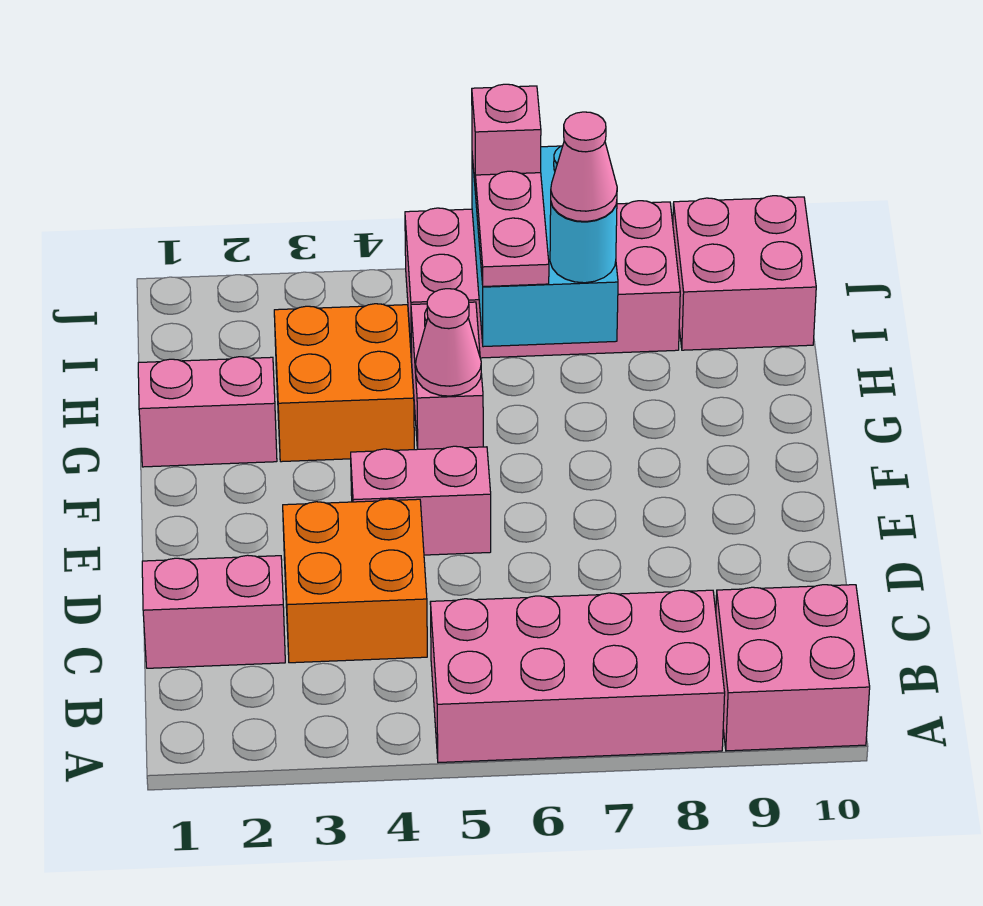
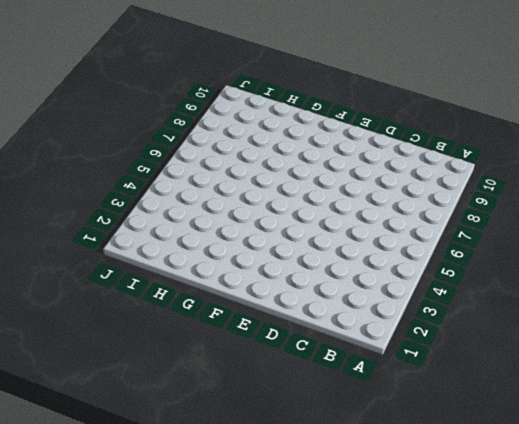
none -> pink 2x4 brick [430,590,725,763]
none -> pink 2x2 brick [716,585,870,751]
none -> pink 1x2 brick [142,555,285,668]

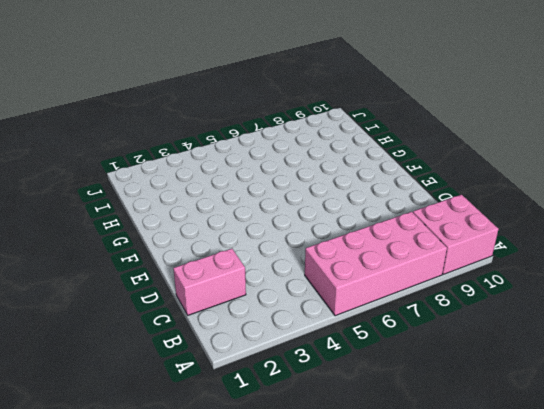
none -> orange 2x2 brick [283,499,427,663]
none -> pink 1x2 brick [351,446,491,555]
none -> pink 1x2 brick [138,357,277,467]

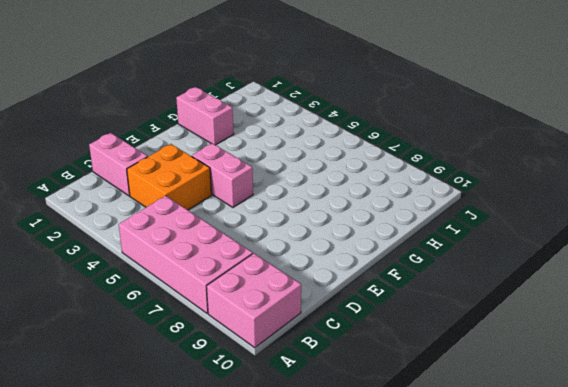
none -> orange 2x2 brick [274,304,414,462]
none -> pink 1x2 brick [411,302,483,449]
none -> pink 2x4 brick [405,201,680,359]

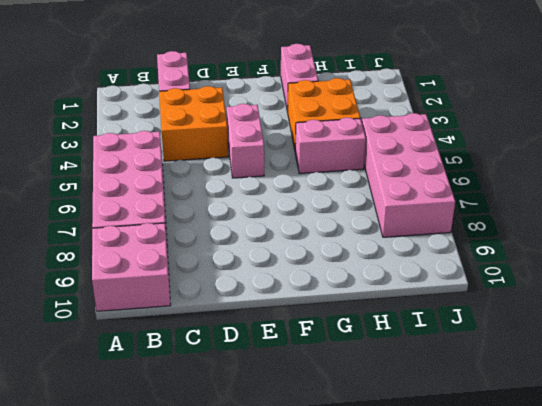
none -> pink 2x2 brick [673,196,816,350]
none -> pink 1x1 cone [416,289,481,396]
none -> cyan 2x3 brick [472,146,618,347]

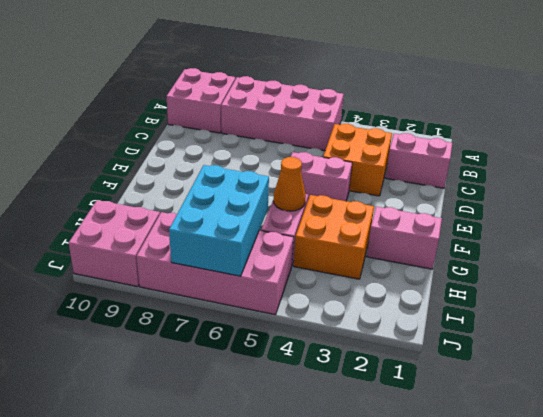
orange 1x1 cone [273,157,306,211] -> pink 1x1 cone [416,289,481,396]
none -> pink 1x2 plate [475,171,549,287]
none -> cyan 1x1 round brick [550,202,617,283]
none -> pink 1x1 brick [472,84,541,192]

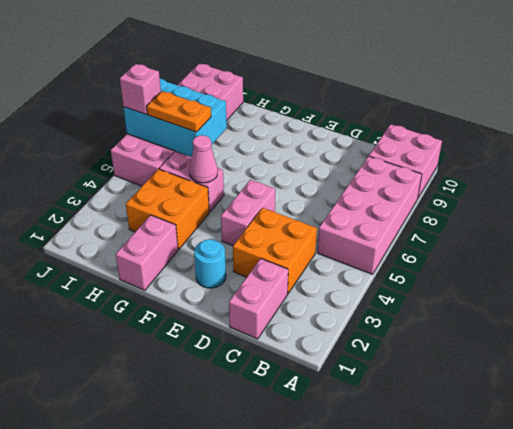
cyan 1x1 round brick [194,239,226,288] -> cyan 1x1 round brick moved to [550,202,617,283]
orange 1x2 plate [147,91,211,132] -> pink 1x2 plate [475,171,549,287]
none -> pink 1x1 cone [551,112,617,222]

